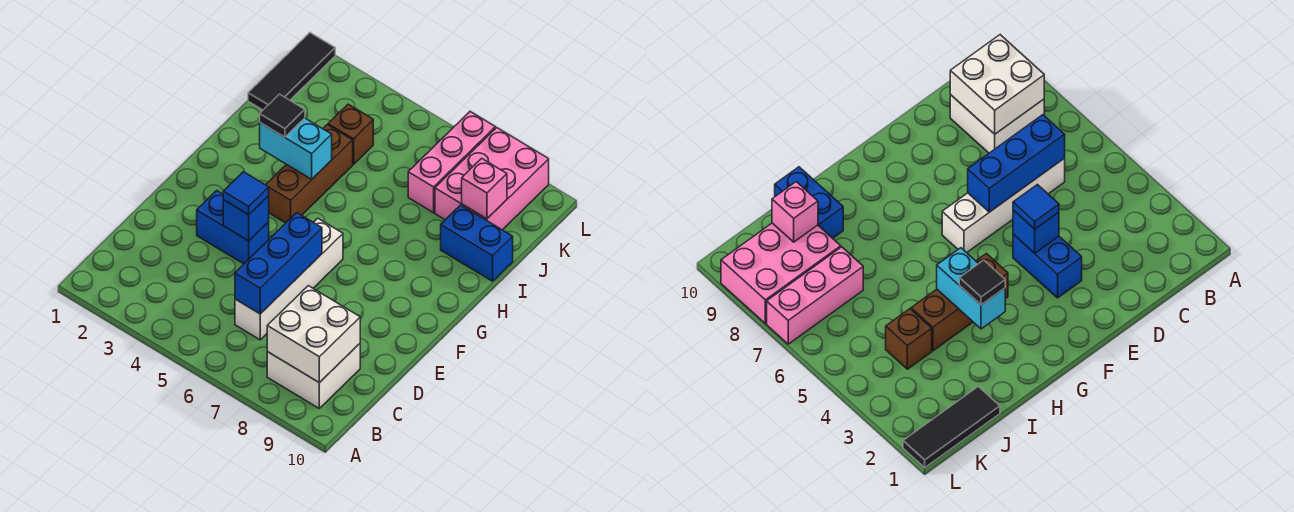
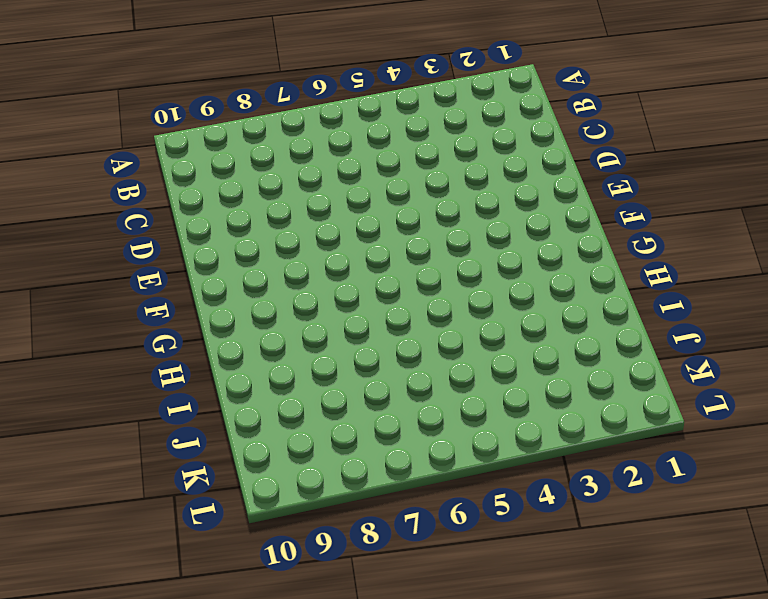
none -> white 2x2 brick [267,344,360,408]
none -> white 1x4 brick [235,218,343,340]
none -> blue 1x2 brick [197,191,269,264]

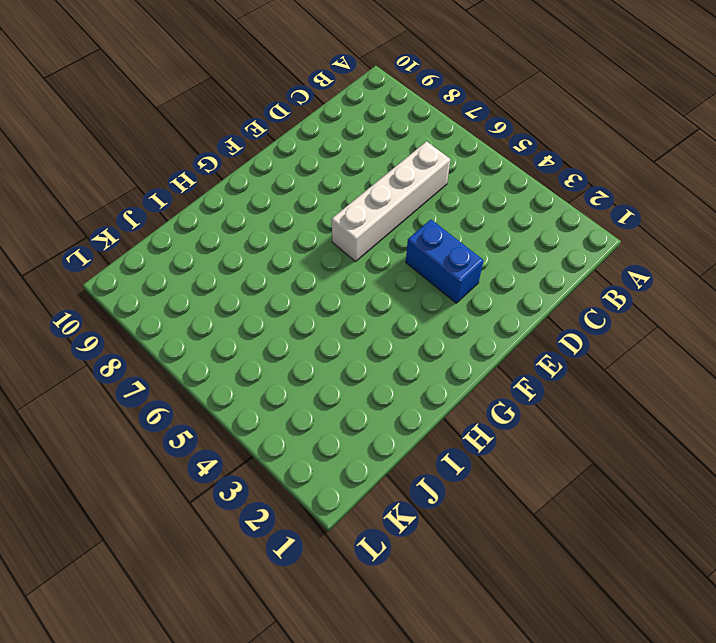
none -> white 2x2 brick [267,344,360,408]
none -> brown 1x3 brick [266,125,353,223]
none -> blue 1x2 brick [441,205,513,281]

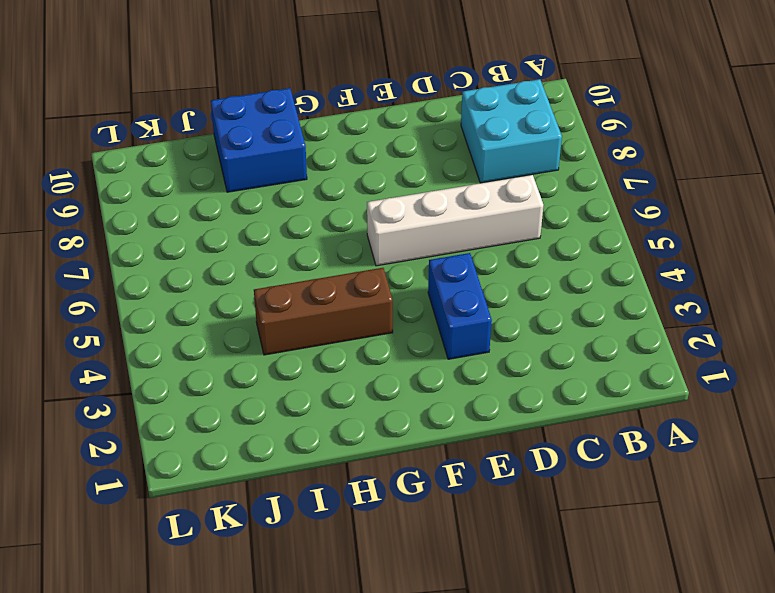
cyan 2x2 brick [461,79,562,183] -> white 2x2 brick [267,344,360,408]
blue 2x2 brick [211,88,307,192] -> blue 1x2 brick [441,205,513,281]
none -> black 1x3 tile [248,33,335,110]
none -> brown 1x1 brick [328,104,373,164]
none -> pink 1x3 brick [408,112,495,213]

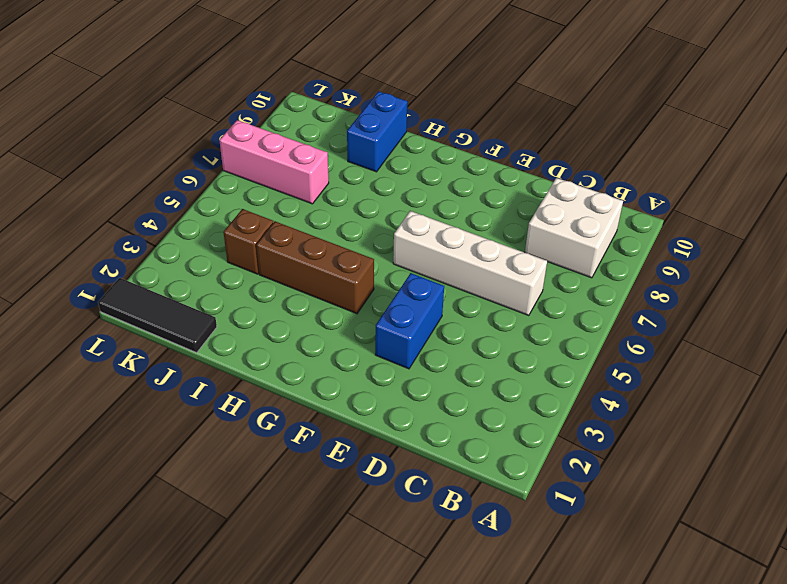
none -> pink 2x3 brick [435,128,549,230]
none -> white 2x2 brick [267,286,360,383]
none -> blue 1x3 brick [235,213,322,314]

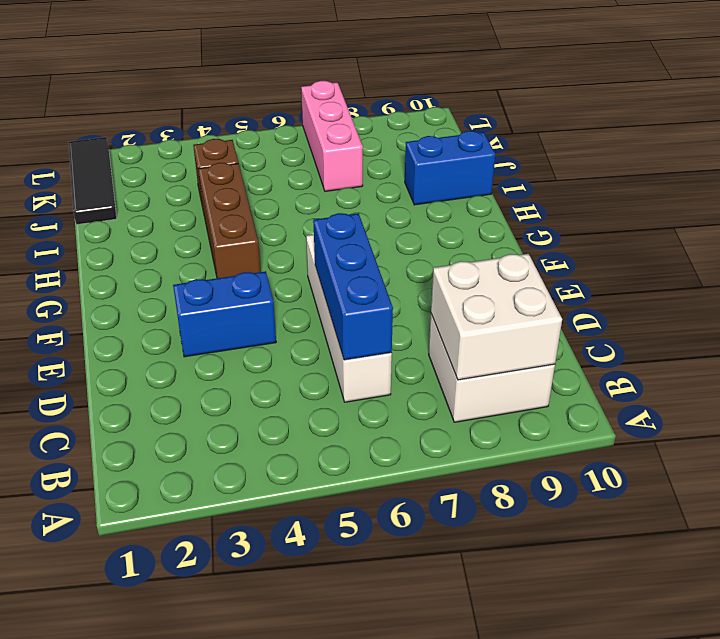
none -> pink 2x3 brick [435,128,549,230]
none -> blue 1x1 brick [223,196,269,241]
none -> cyan 1x2 brick [260,118,332,179]

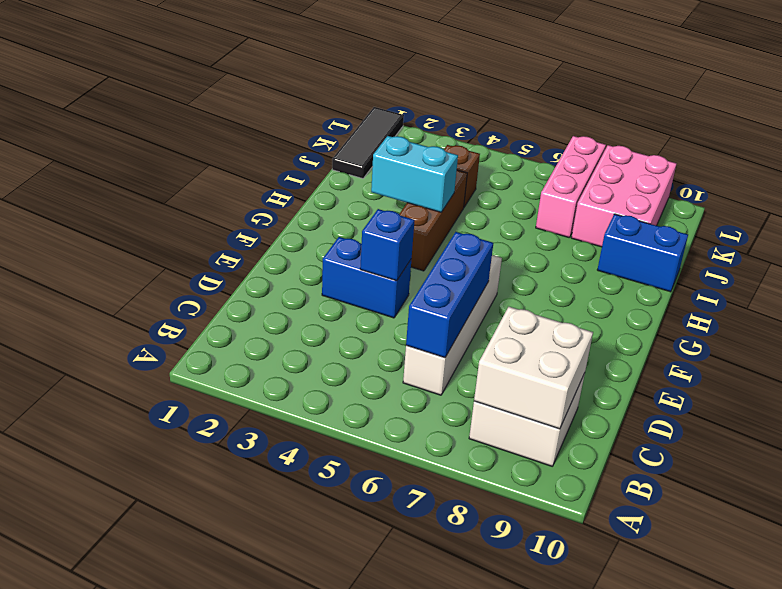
none -> pink 1x1 brick [462,158,507,219]
none -> blue 1x1 tile [223,172,269,215]
none -> black 1x1 tile [260,94,305,137]

